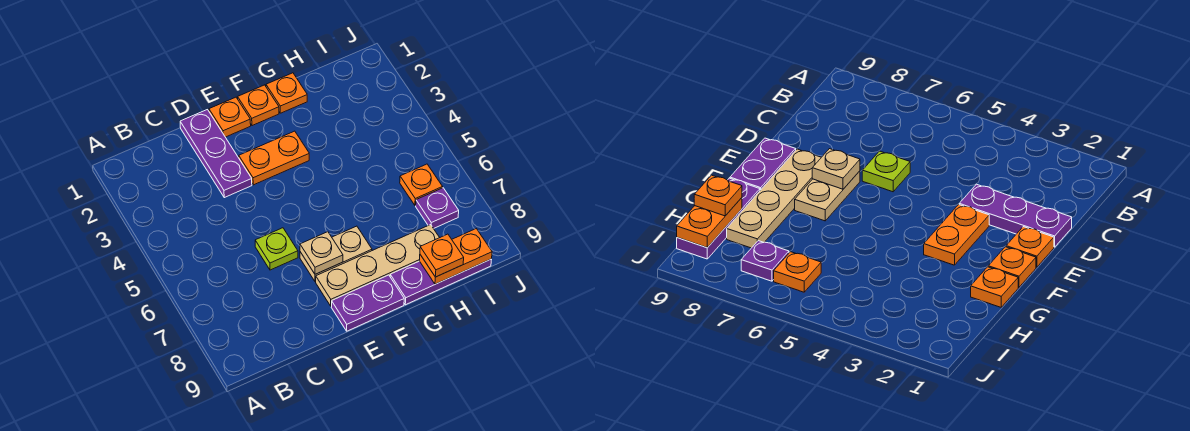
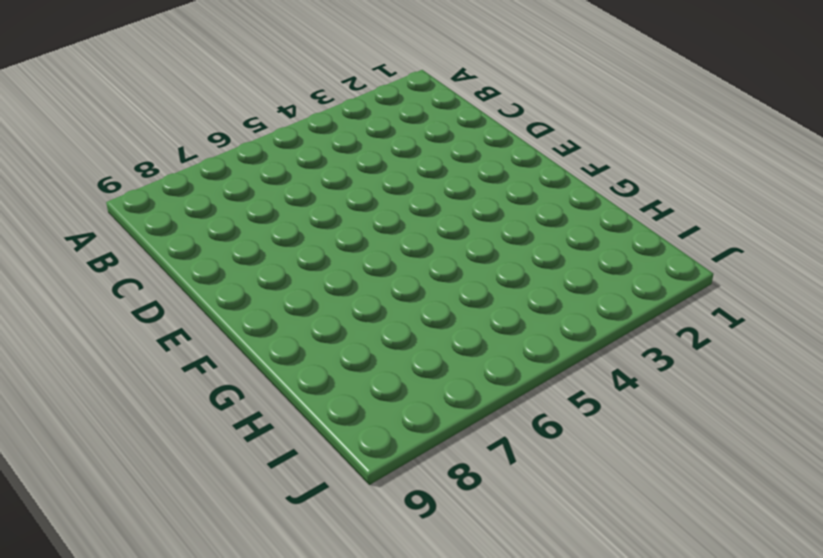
none -> purple 1x3 plate [180,110,252,198]
none -> lime 1x1 plate [255,228,298,270]
none -> orange 1x1 plate [209,97,251,137]

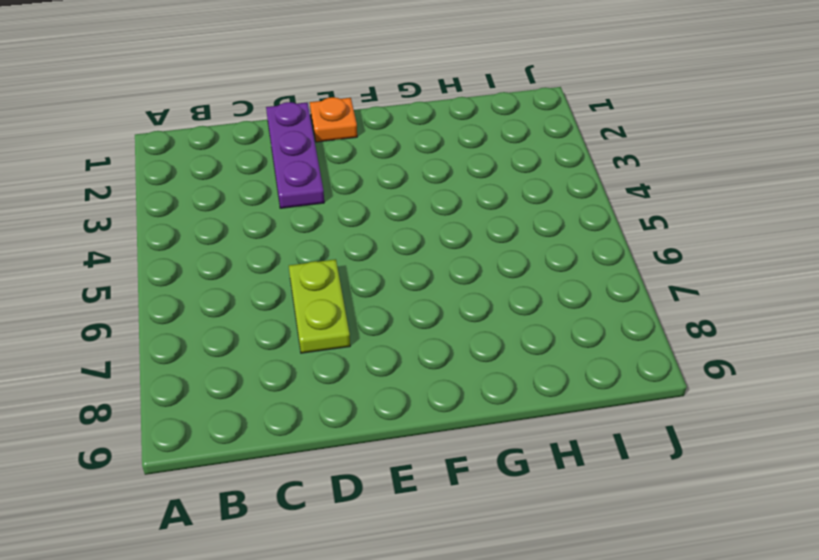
lime 1x2 plate [289,259,350,353] -> lime 1x1 plate [255,228,298,270]
none -> orange 1x2 plate [239,131,309,185]
none -> tan 1x2 plate [300,226,372,281]
none -> tan 1x4 plate [316,225,440,306]

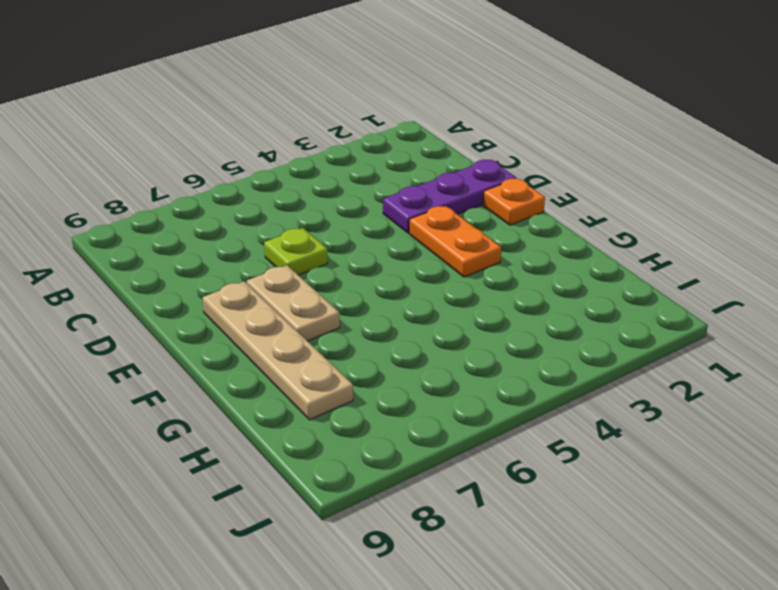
none -> purple 1x2 plate [331,275,404,331]
none -> orange 1x1 plate [238,85,279,126]
none -> orange 1x1 plate [266,73,307,113]

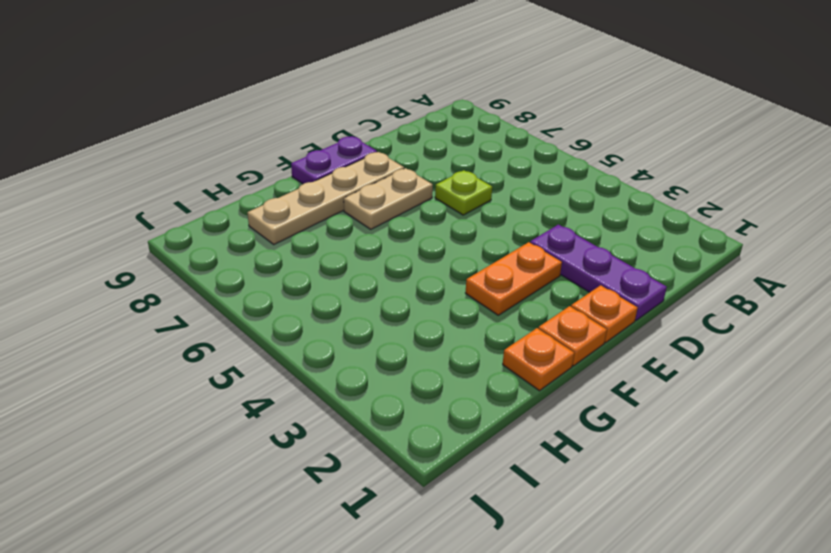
none -> purple 1x3 plate [390,259,492,305]
none -> orange 1x1 plate [400,164,442,206]
none -> purple 1x1 plate [416,188,459,229]

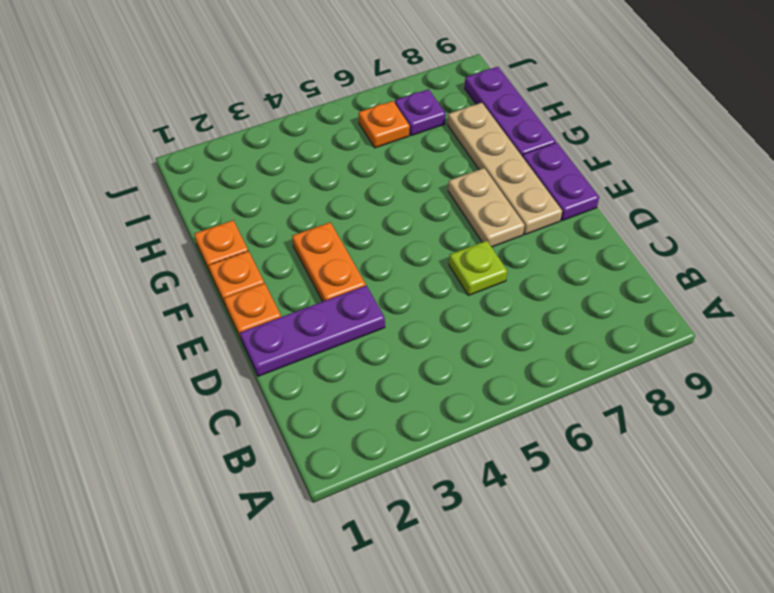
none -> tan 1x1 plate [300,232,343,274]
none -> orange 1x2 plate [419,229,492,284]
none -> orange 1x1 plate [420,234,464,277]

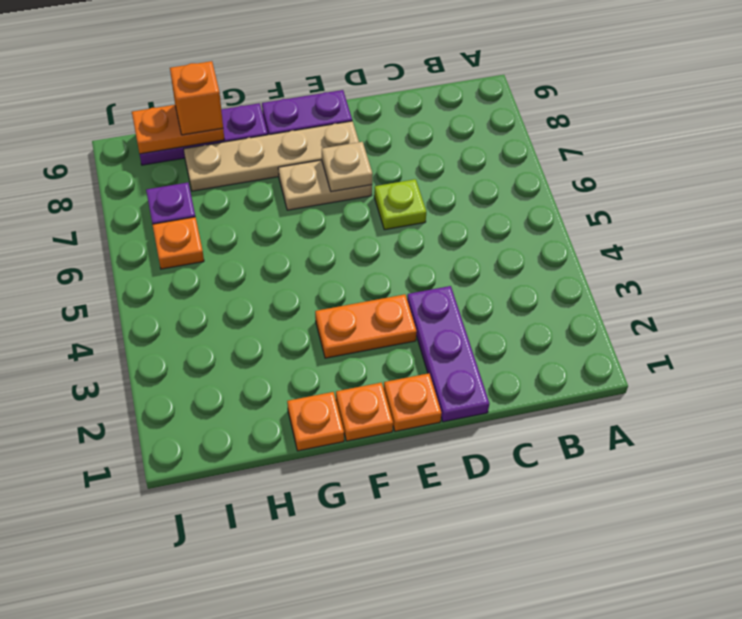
orange 1x1 brick [170,61,223,135] -> orange 1x1 plate [420,234,464,277]

